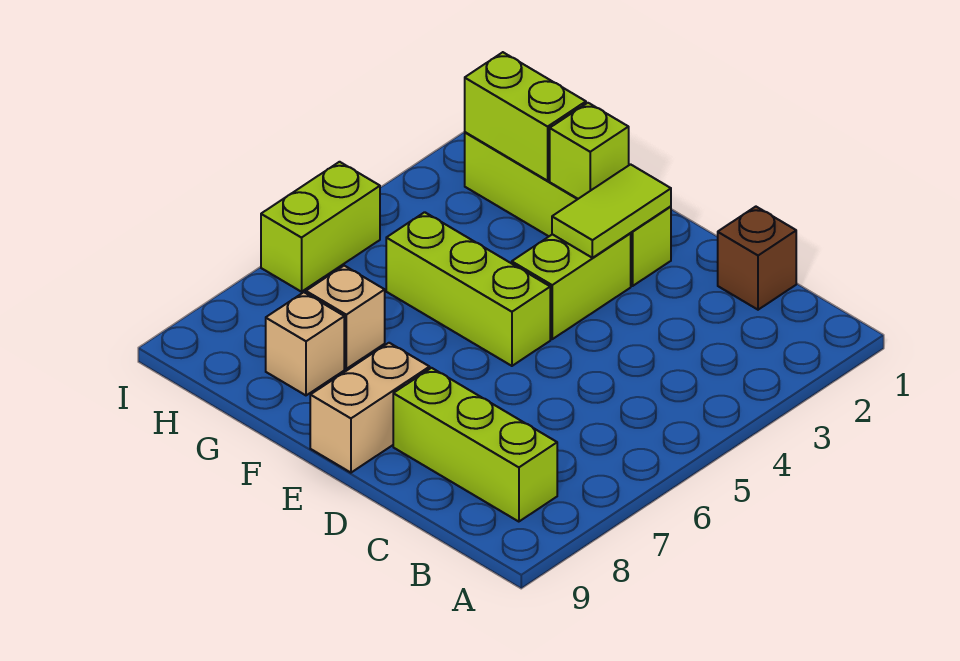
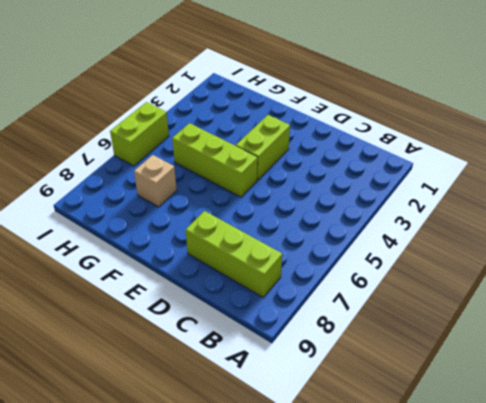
none -> brown 1x1 brick [718,207,796,310]
none -> lime 1x4 brick [465,132,671,286]
none -> tan 1x2 brick [310,343,430,473]

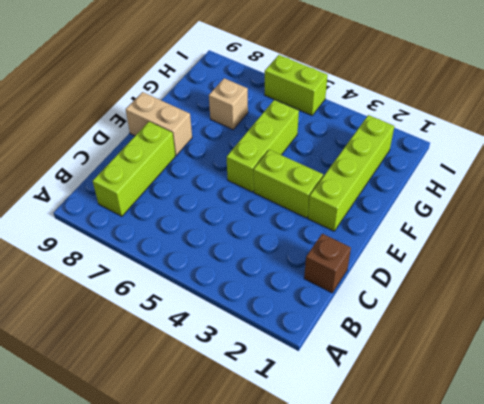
none -> tan 1x1 brick [266,292,344,395]
none -> lime 1x2 tile [552,164,671,258]
none -> lime 1x1 brick [550,103,629,199]

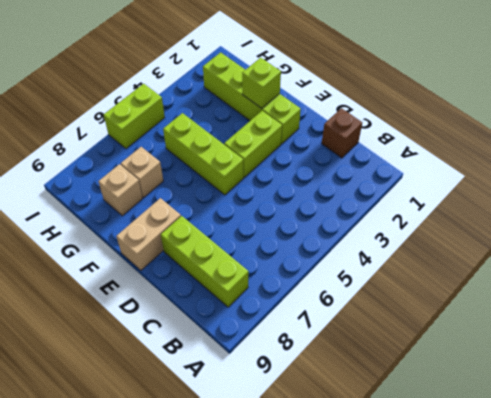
none -> lime 1x2 tile [552,164,671,258]
none -> lime 1x2 brick [465,52,586,181]

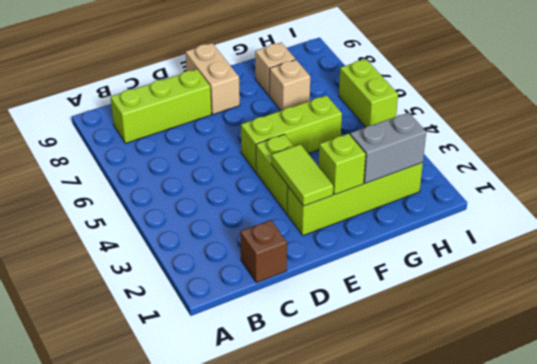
grey 1x2 brick [350,112,426,184] -> lime 1x2 brick [465,52,586,181]

